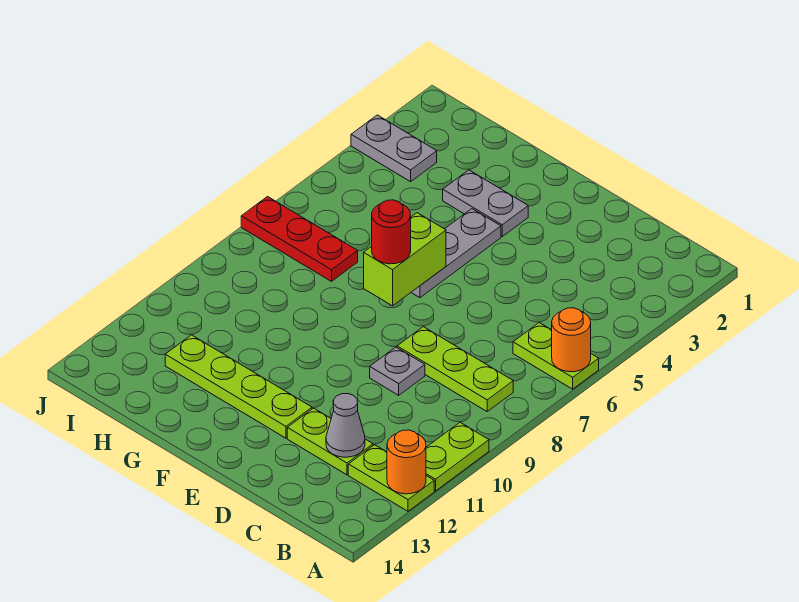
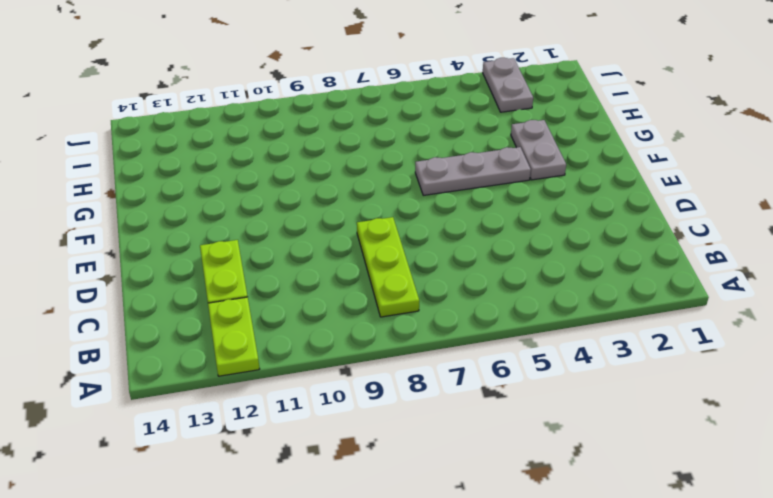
none -> lime 1x2 plate [513,323,599,389]
none -> lime 1x2 plate [426,422,489,491]
none -> grey 1x1 plate [370,347,425,395]

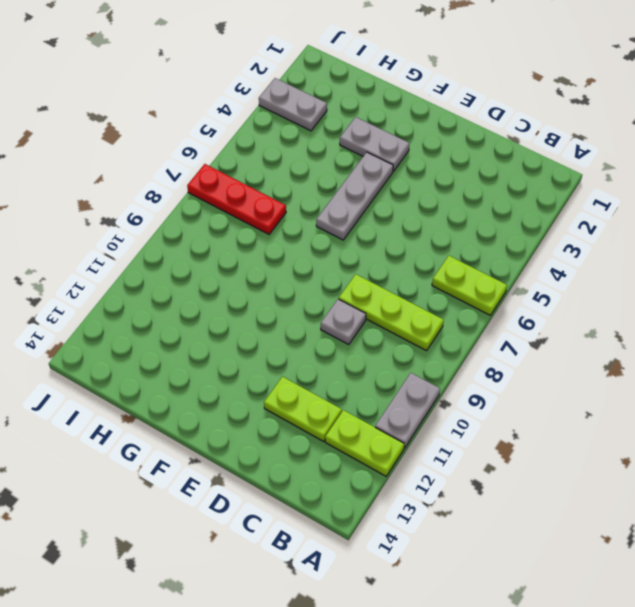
grey 1x2 plate [375,373,440,448] -> lime 1x2 plate [426,422,489,491]
none -> lime 1x4 plate [165,335,312,438]
none -> orange 1x1 round brick [552,308,591,372]
none -> orange 1x1 round brick [387,430,426,494]

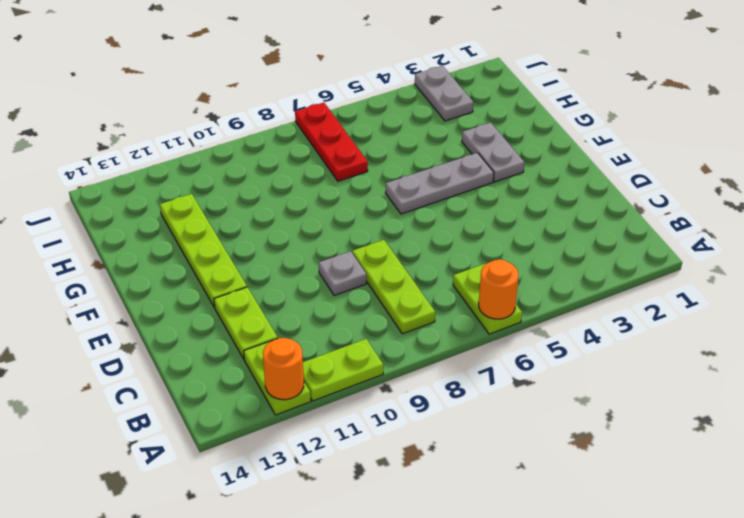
none -> grey 1x1 cone [326,394,365,457]
none -> lime 1x2 brick [364,213,446,306]
none -> red 1x1 round brick [372,200,411,264]

